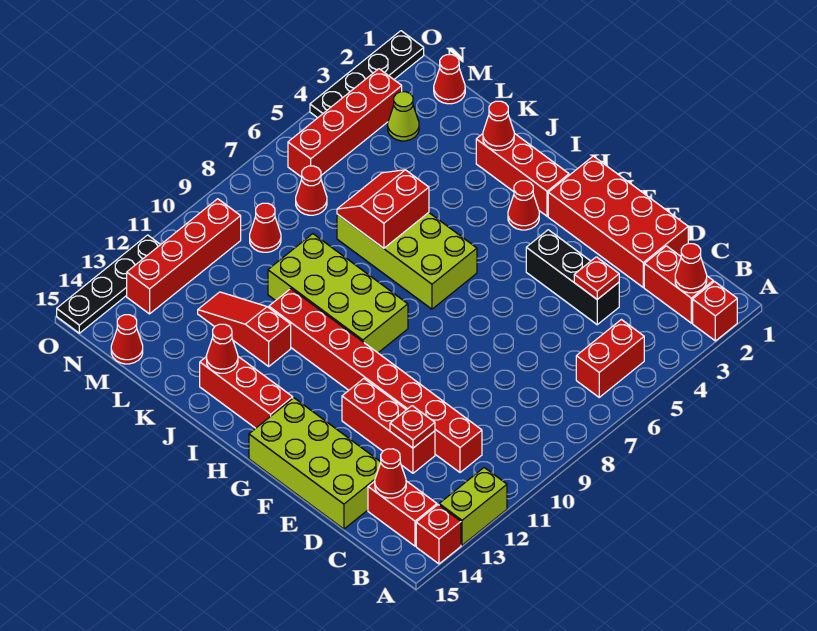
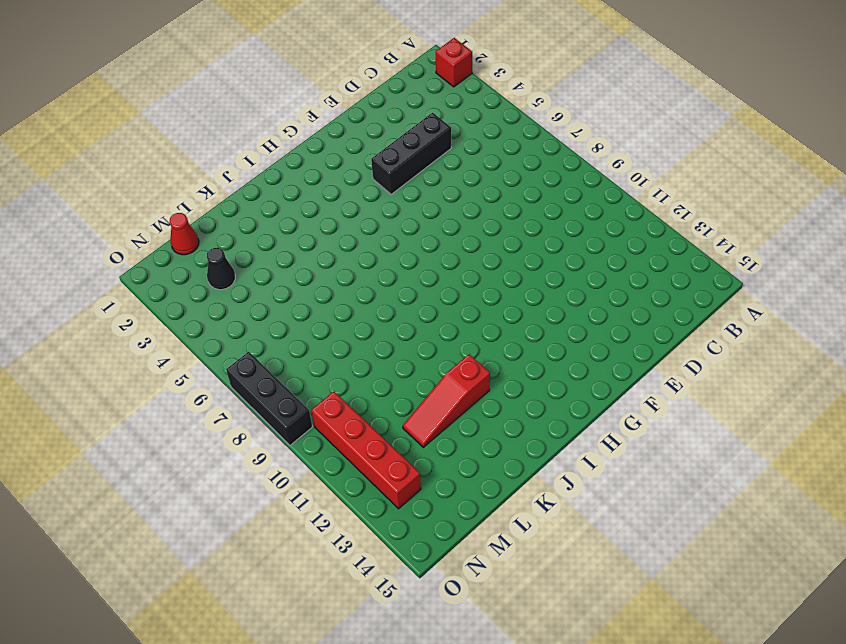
black 1x1 cone [207,248,236,290] -> lime 1x1 cone [388,92,419,141]
black 1x3 brick [226,352,312,445] -> none
none -> lime 1x2 brick [439,468,507,545]
none -> red 1x1 brick [416,505,461,564]
none -> red 1x2 brick [644,246,713,323]
none -> red 1x2 brick [576,320,644,397]

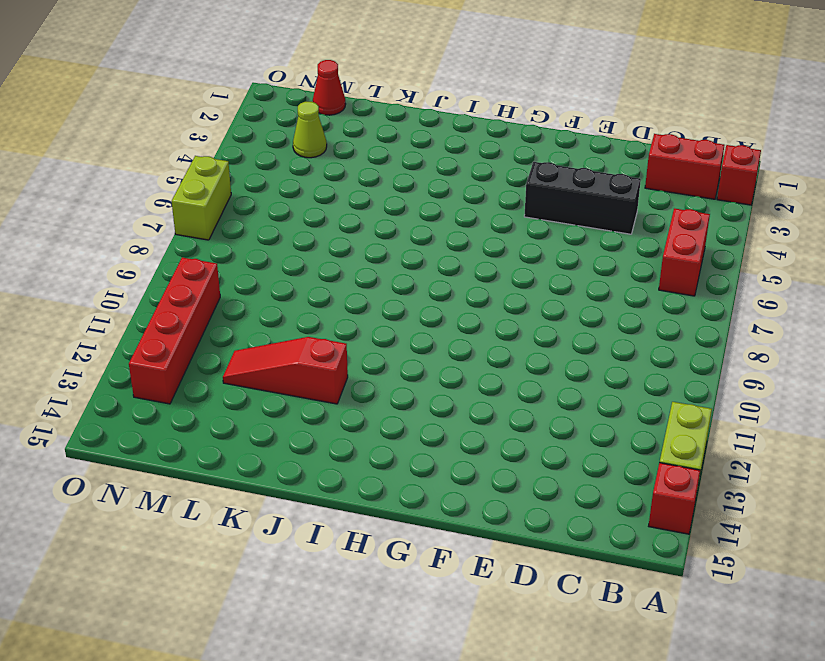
lime 1x2 brick [172,156,231,240] -> none
none -> red 1x2 brick [368,481,437,546]
none -> red 1x8 brick [269,289,482,472]
none -> red 2x4 brick [548,156,688,287]
none -> red 1x3 brick [342,379,435,473]

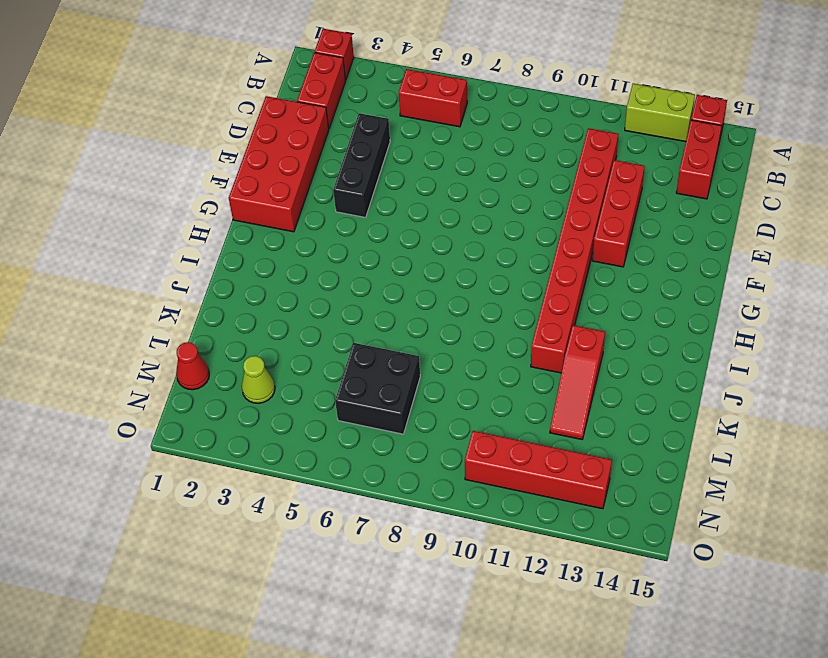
black 2x2 brick [335,343,420,434] -> red 1x1 cone [296,166,327,215]
none -> lime 2x4 brick [249,398,381,529]
none -> red 1x3 brick [476,133,569,216]
none -> red 1x1 cone [508,181,539,230]
none -> lime 2x4 brick [337,213,477,309]

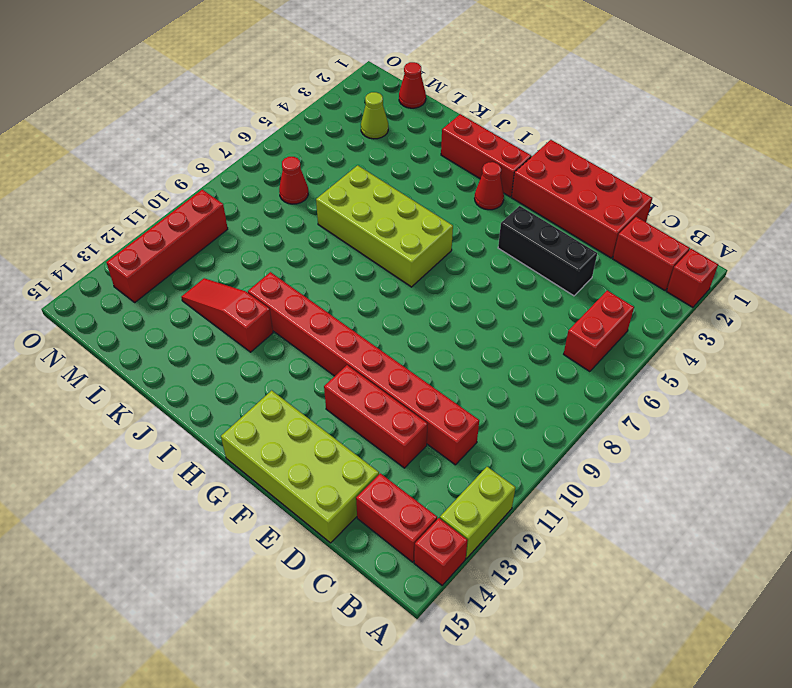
none -> lime 2x4 brick [268,234,408,353]
none -> red 1x3 brick [200,357,293,428]
none -> red 1x1 cone [250,203,281,252]
none -> red 1x1 cone [111,315,143,364]

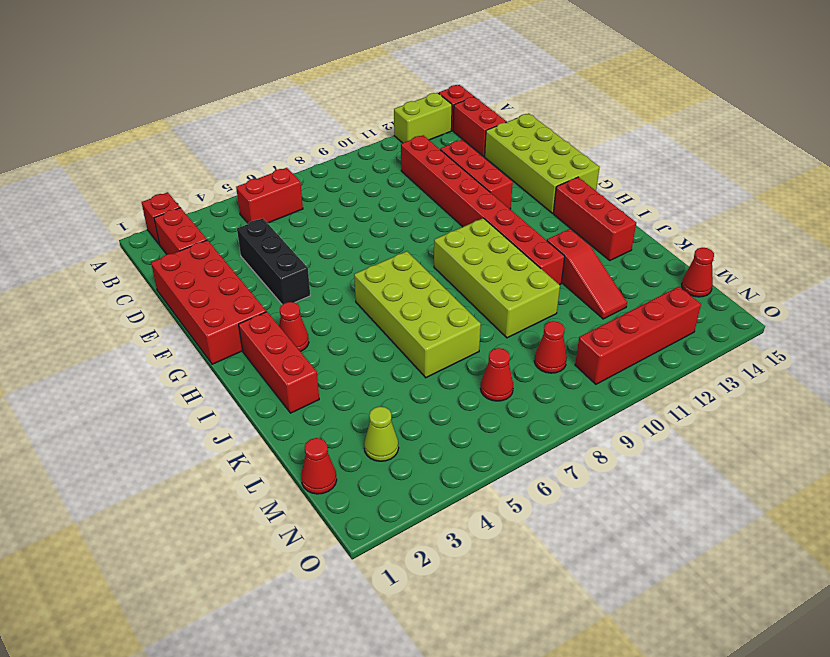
none -> red 1x4 brick [288,69,402,177]
none -> black 1x4 plate [310,31,424,118]
none -> black 1x4 plate [57,235,160,333]
none -> red 1x1 cone [675,244,707,293]

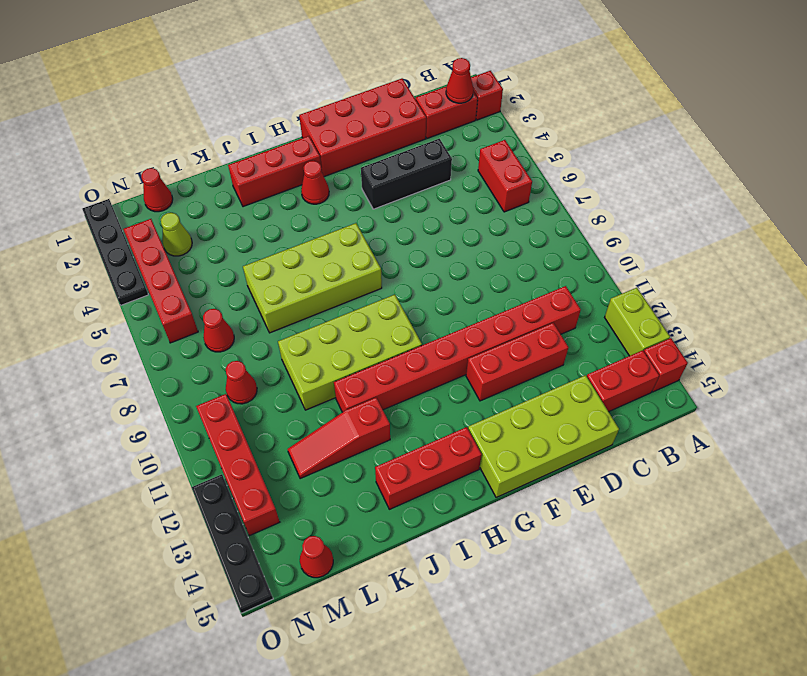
none -> red 1x1 cone [375,449,406,498]
none -> red 1x1 plate [574,257,619,299]
none -> red 1x1 plate [390,406,435,448]
none -> red 1x1 cone [483,101,514,150]

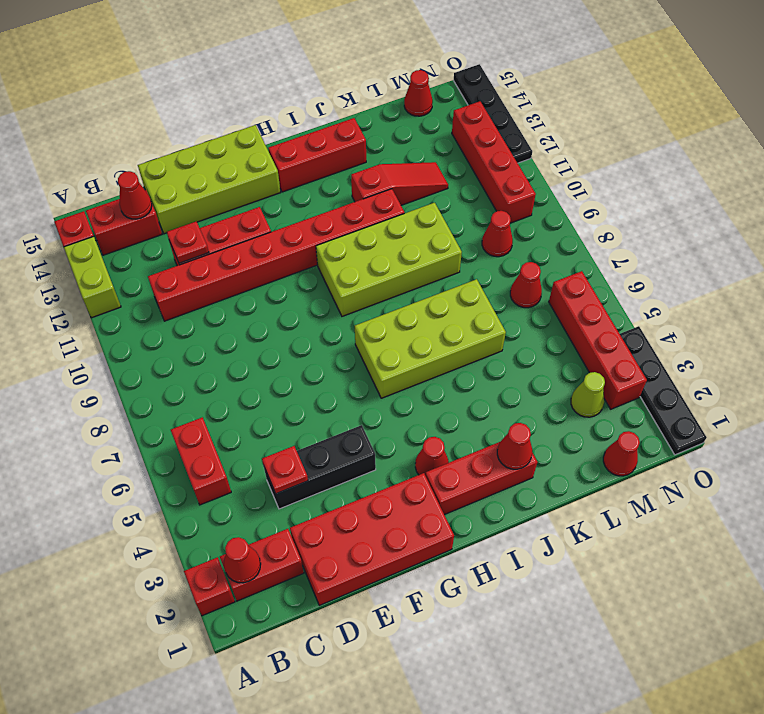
none -> red 2x2 slope [337,170,429,248]
none -> red 1x1 cone [206,324,238,373]

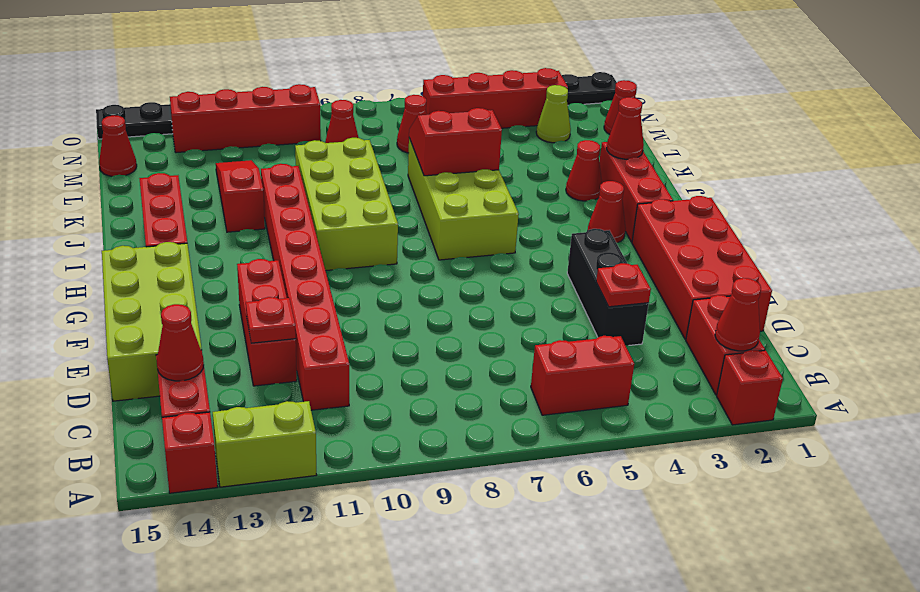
red 1x1 cone [566,140,602,201] -> red 1x1 cone moved to [206,324,238,373]

